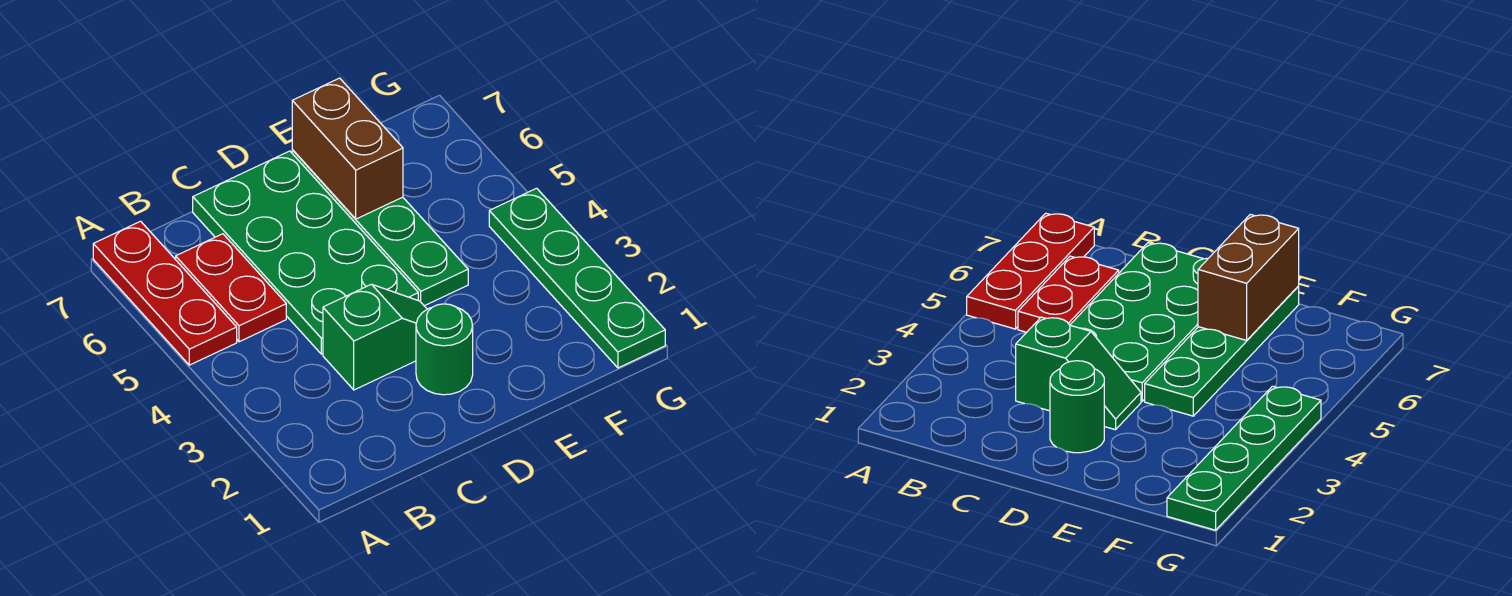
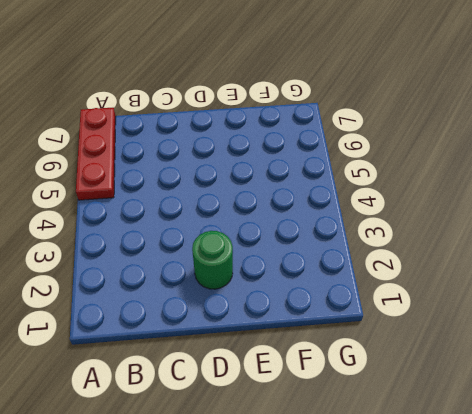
none -> red 1x2 plate [176,234,286,342]
none -> green 1x2 slope [323,284,427,390]

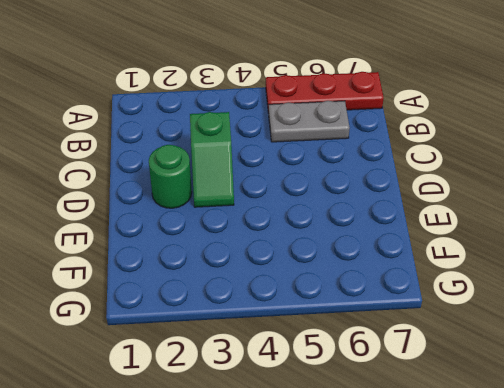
grey 1x2 plate [269,101,350,142] -> red 1x2 plate [176,234,286,342]
none -> green 2x4 plate [193,151,418,354]
none -> green 1x4 plate [292,150,468,306]

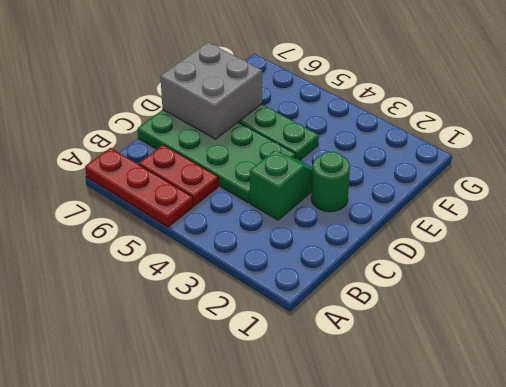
grey 2x2 brick [160,42,262,139] -> brown 1x2 brick [292,78,403,219]
none -> green 1x4 plate [489,188,665,368]

